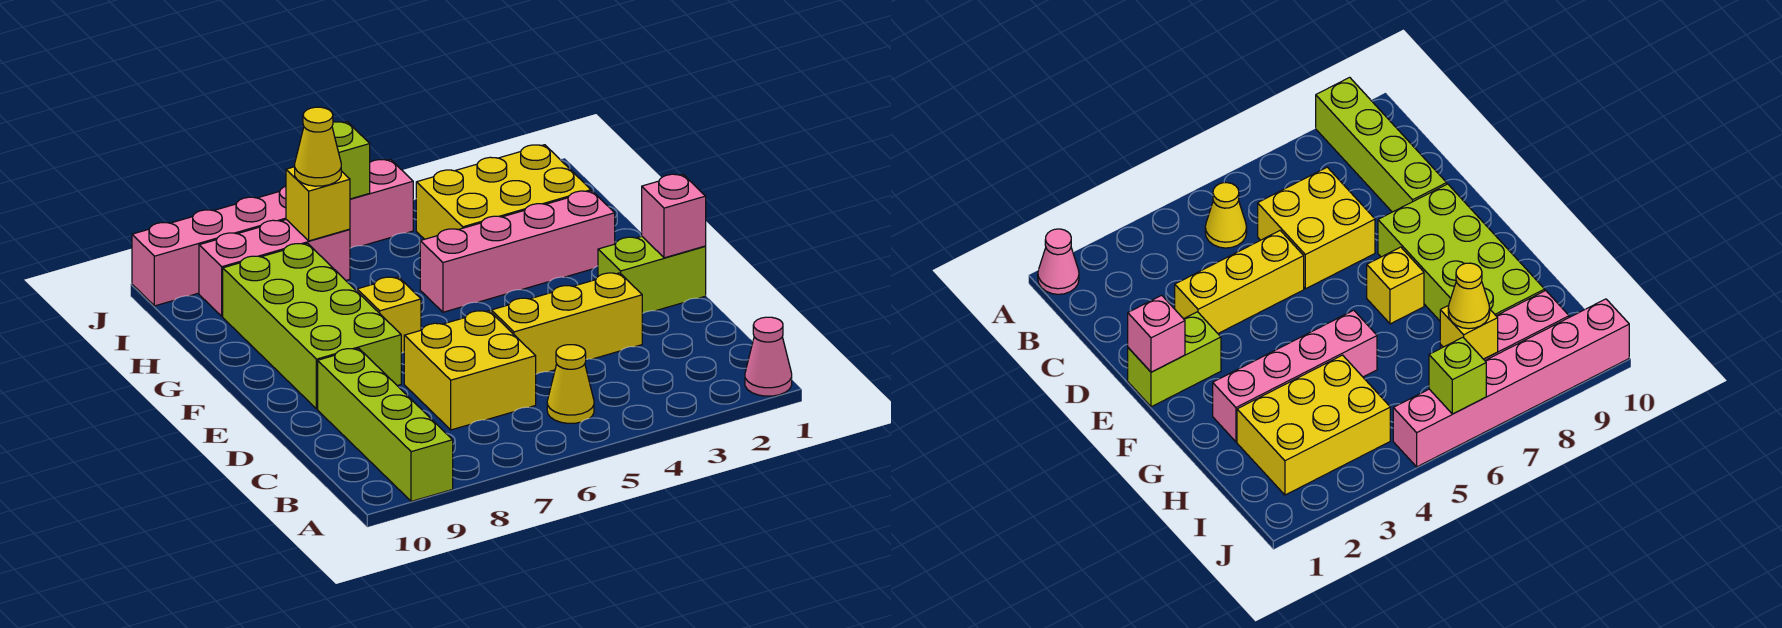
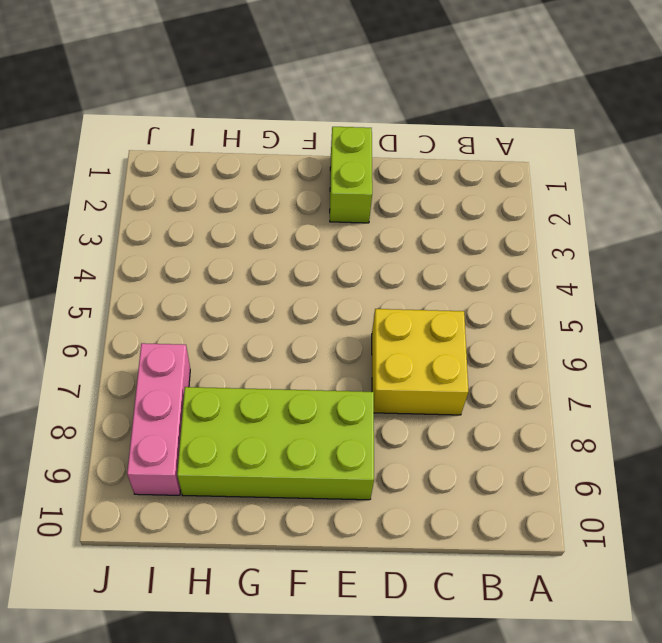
none -> pink 1x1 cone [745,317,792,396]
none -> lime 1x4 brick [318,348,453,501]
none -> yellow 1x1 cone [547,345,594,423]

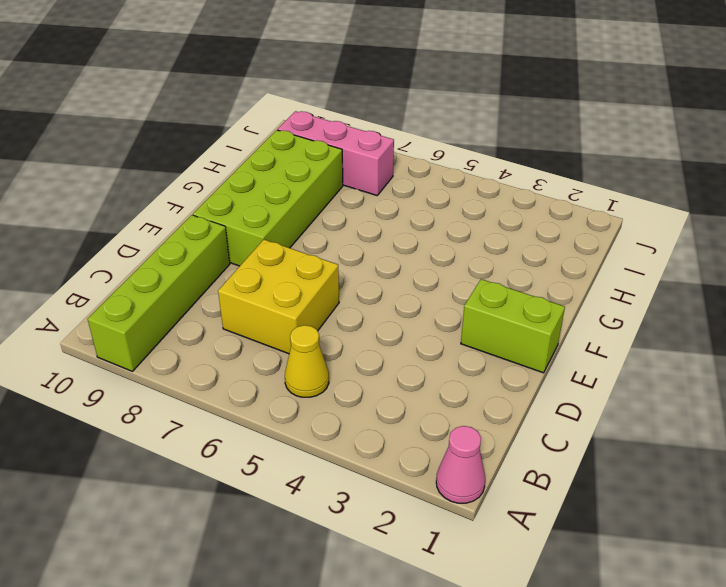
none -> yellow 1x3 brick [491,273,642,374]
none -> yellow 1x1 brick [357,277,421,353]
none -> pink 1x4 brick [420,191,615,312]

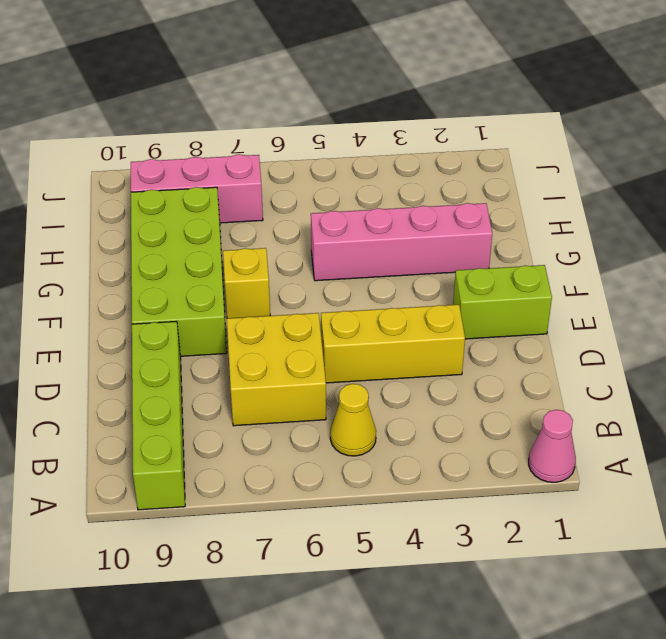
none -> yellow 2x3 brick [416,145,591,239]
none -> pink 1x6 brick [132,159,413,306]
none -> pink 1x1 brick [642,174,706,258]

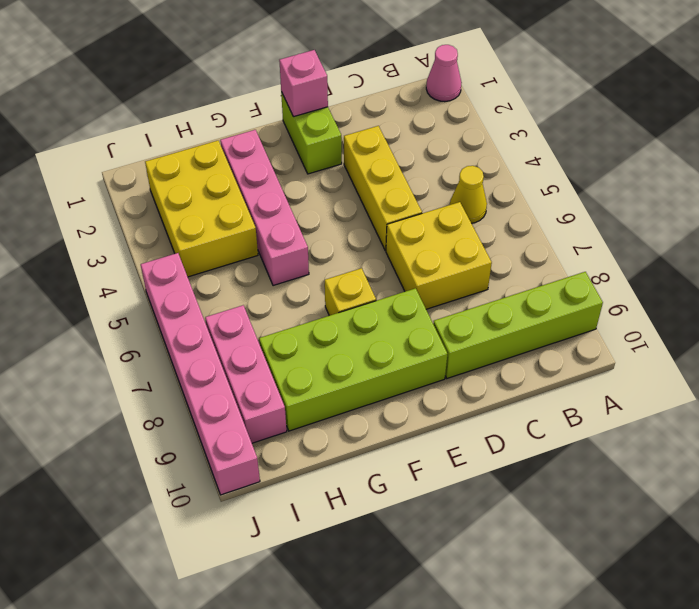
none -> yellow 1x1 brick [286,167,350,241]
none -> lime 1x1 brick [332,122,370,199]
none -> yellow 1x1 cone [295,107,341,186]

